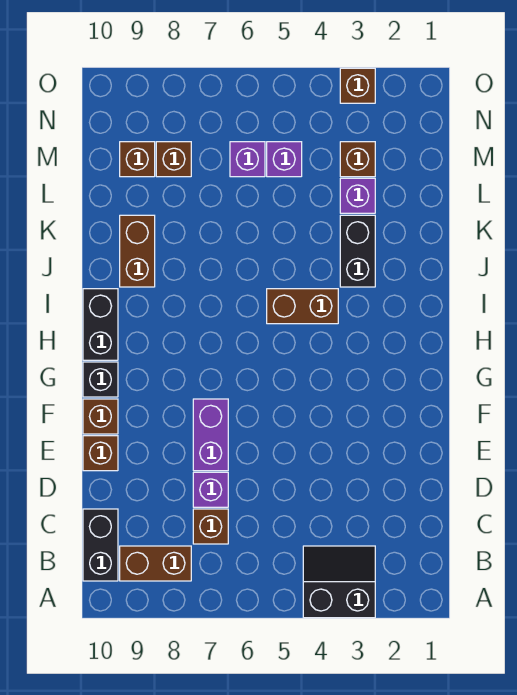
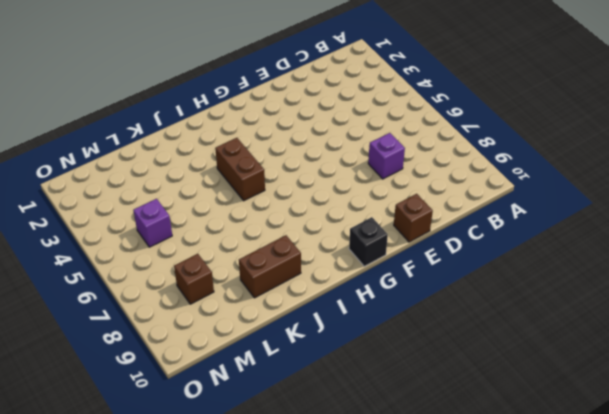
none -> black 2x2 slope [303,546,375,618]
none -> brown 1x2 brick [120,546,191,581]
none -> black 1x2 brick [83,509,118,581]

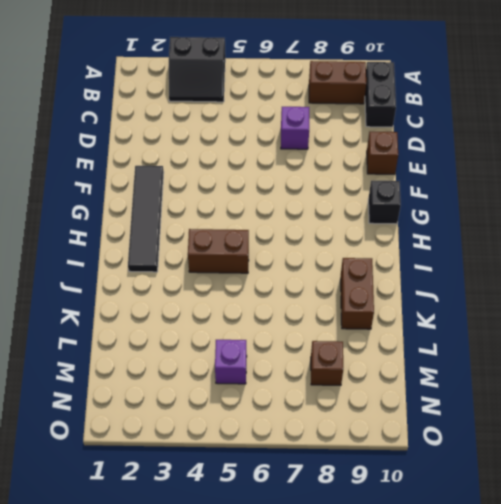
black 1x4 tile [128,166,164,272] -> none
none -> brown 1x1 brick [193,509,228,544]
none -> purple 1x2 brick [193,399,228,471]
none -> brown 1x1 brick [83,399,118,434]

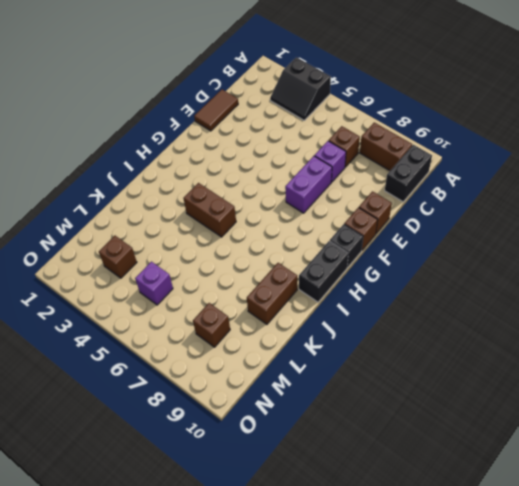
brown 1x2 tile [194,90,238,131] -> none
none -> black 1x2 brick [340,215,375,287]
none -> purple 1x1 brick [340,178,375,213]
none -> purple 1x1 brick [230,142,265,177]

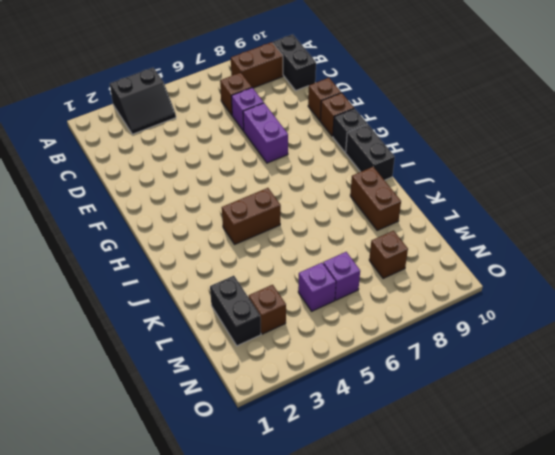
black 1x2 brick [210,276,261,346] -> black 1x2 brick moved to [340,215,375,287]
none -> purple 1x1 brick [340,178,375,213]
none -> brown 1x1 brick [120,142,155,177]
none -> brown 1x1 brick [340,68,375,103]

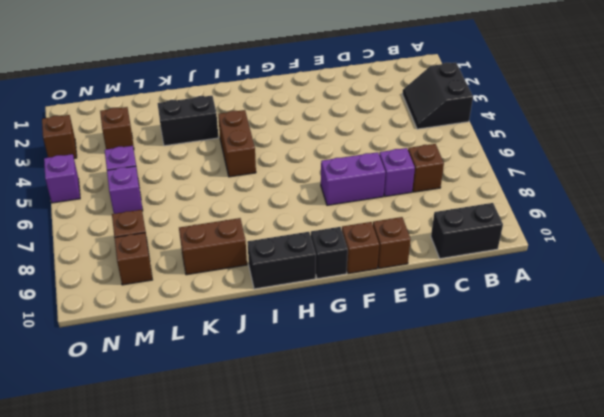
purple 1x1 brick [44,154,80,203] -> purple 1x1 brick moved to [340,178,375,213]
none -> brown 1x2 brick [120,546,191,581]

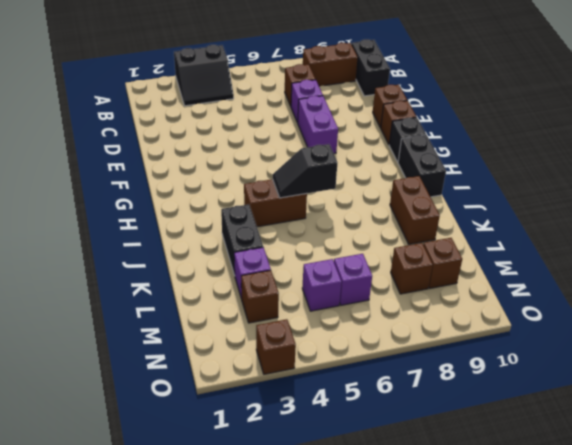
black 1x2 slope [273,144,337,198] -> none

